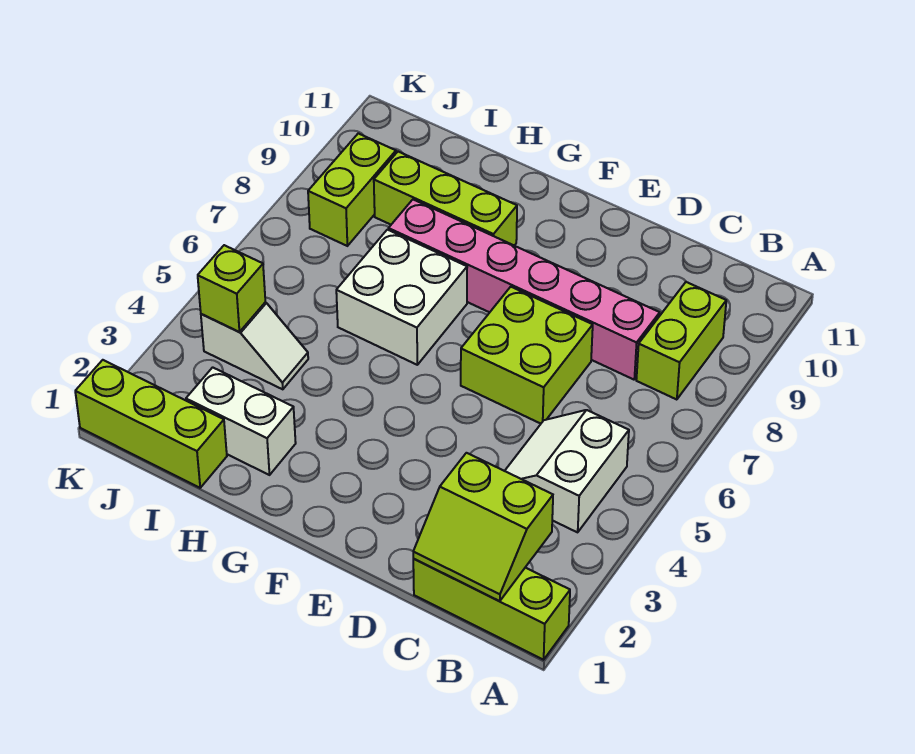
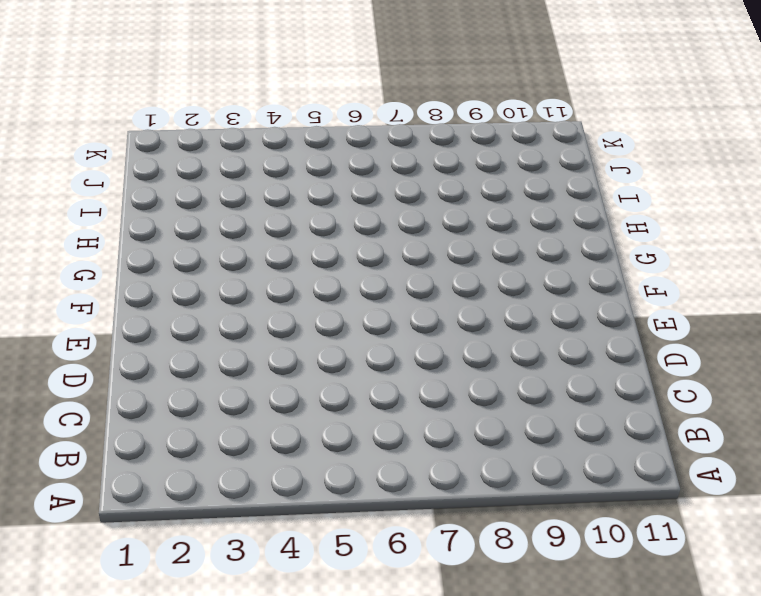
none -> lime 1x3 brick [413,559,570,660]
none -> white 2x2 slope [505,410,629,532]
none -> lime 1x2 brick [636,282,726,400]

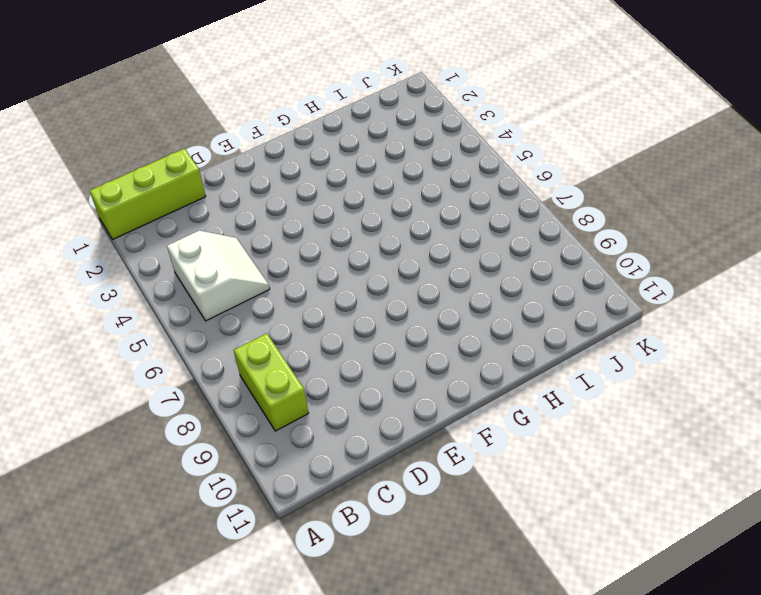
none -> pink 1x6 brick [388,200,660,380]
none -> lime 2x2 brick [461,287,593,424]
none -> white 2x2 brick [336,230,467,365]

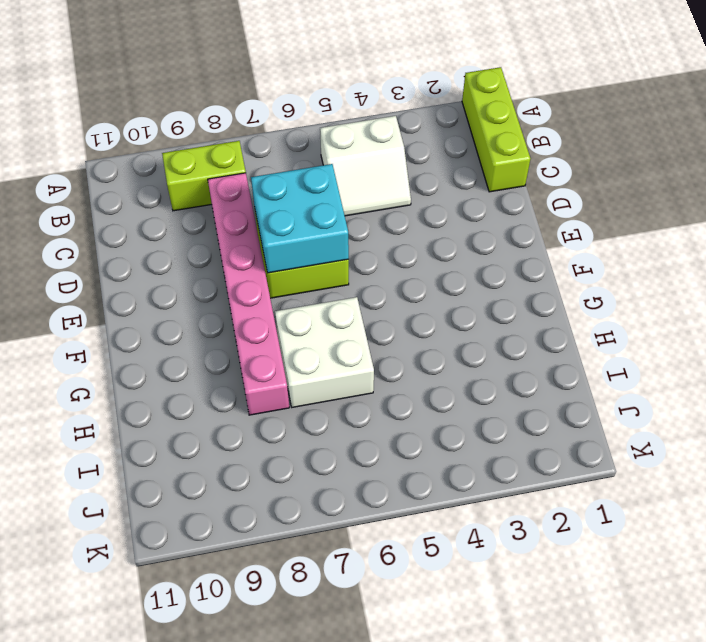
cyan 2x2 brick [251,164,349,273] -> none
none -> lime 1x3 brick [374,152,517,246]
none -> white 1x2 brick [186,367,296,475]
none -> lime 1x3 brick [75,360,227,488]

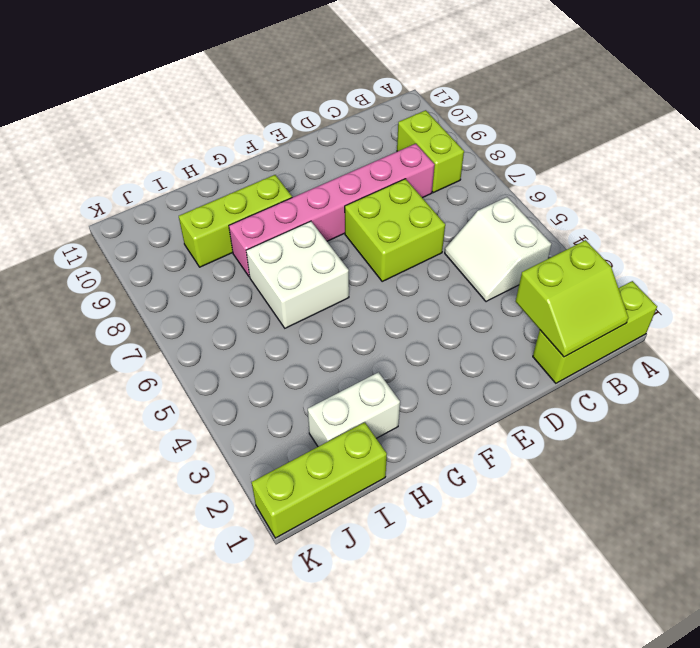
none -> white 1x2 slope [201,302,308,389]
none -> lime 1x2 brick [308,133,396,246]
none -> lime 1x1 brick [198,245,265,332]

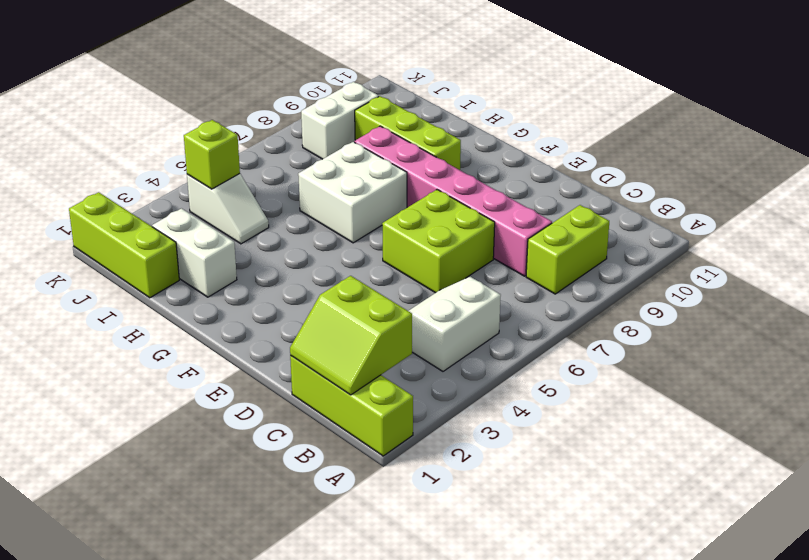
white 1x2 brick [301,82,379,159] -> lime 1x2 brick [308,133,396,246]

